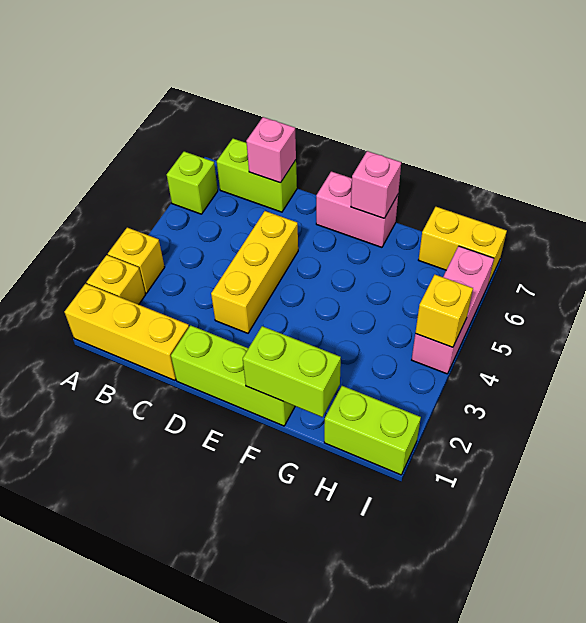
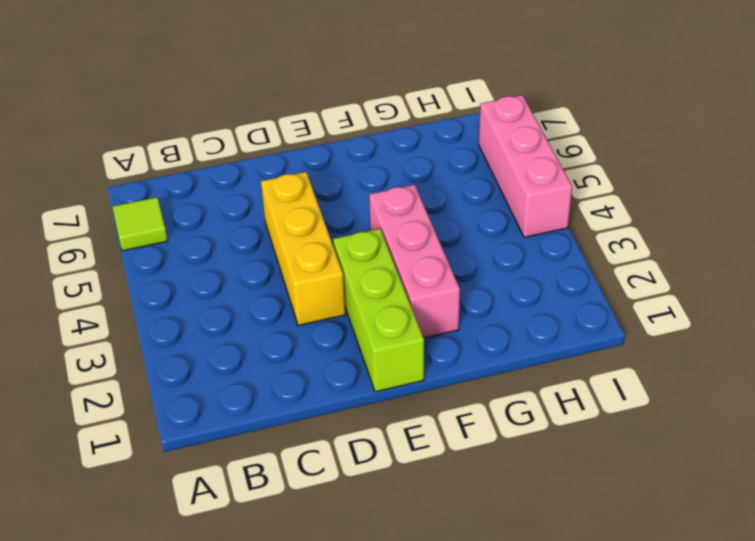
lime 1x1 tile [113,197,168,251] -> lime 1x1 brick [167,151,218,214]
lime 1x3 brick [333,229,424,392] -> lime 1x3 brick turned to [171,325,295,426]
pink 1x3 brick [369,185,460,338] -> none
none -> yellow 1x3 brick [64,284,189,380]
none -> yellow 1x1 brick [87,255,145,305]
none -> yellow 1x1 brick [108,228,165,293]

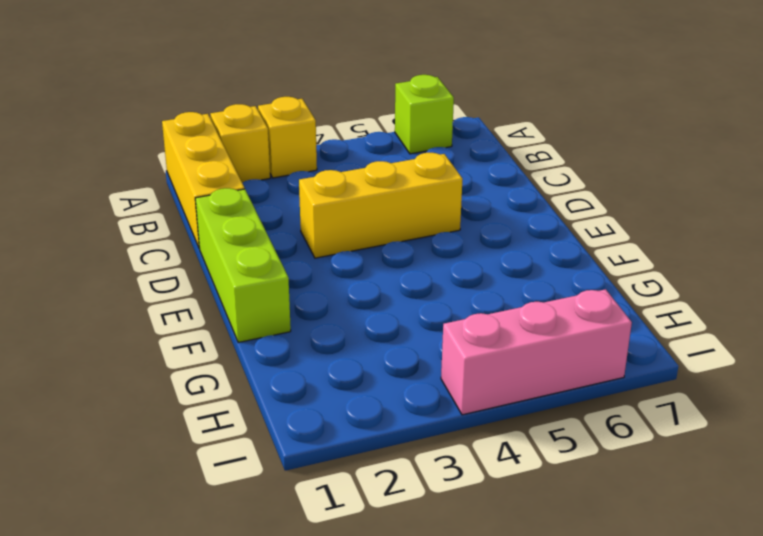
none -> lime 1x2 brick [217,139,297,212]
none -> pink 1x2 brick [316,171,398,247]
none -> lime 1x2 brick [324,386,421,475]

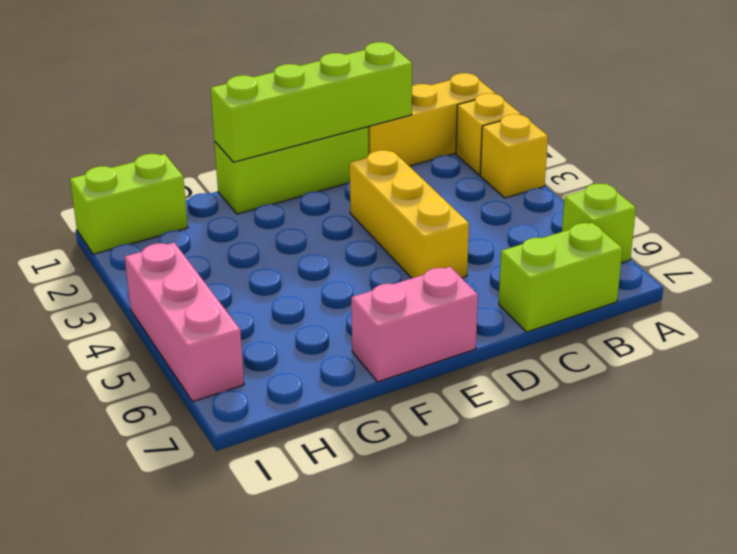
lime 1x4 brick [211,42,412,162] -> lime 1x2 brick [243,326,341,417]
none -> yellow 1x2 brick [419,207,507,284]
none -> pink 1x1 brick [246,117,296,183]
none -> pink 1x1 brick [351,151,401,218]

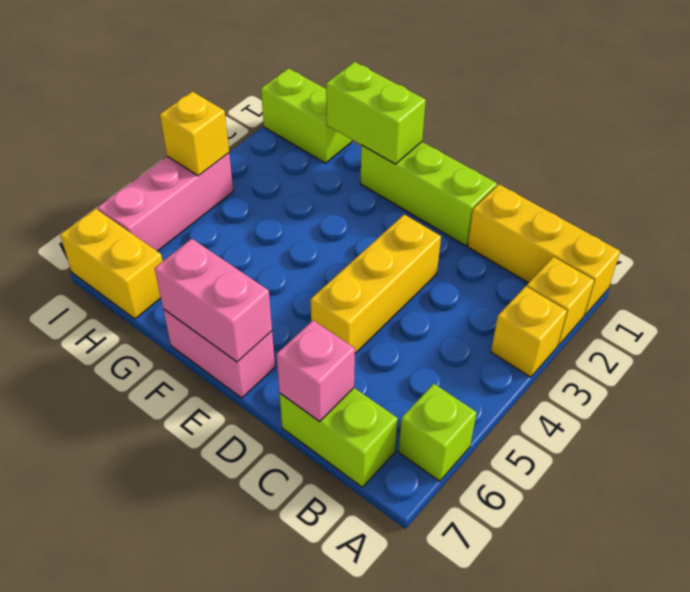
pink 1x2 brick [155,239,272,362] -> pink 1x1 brick [351,151,401,218]

